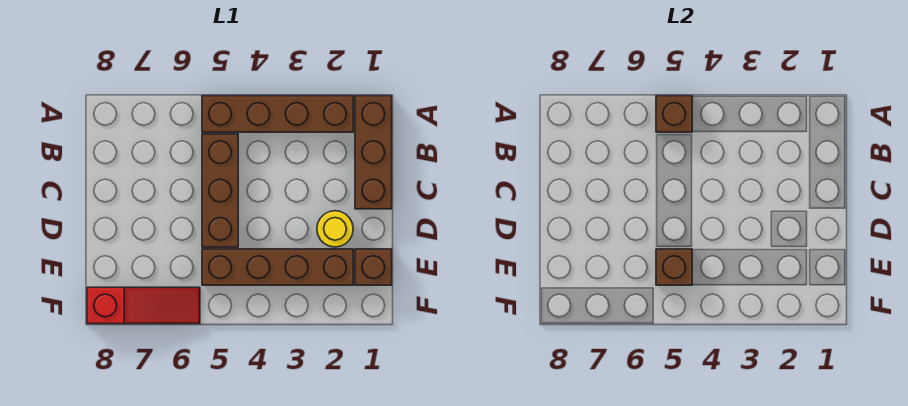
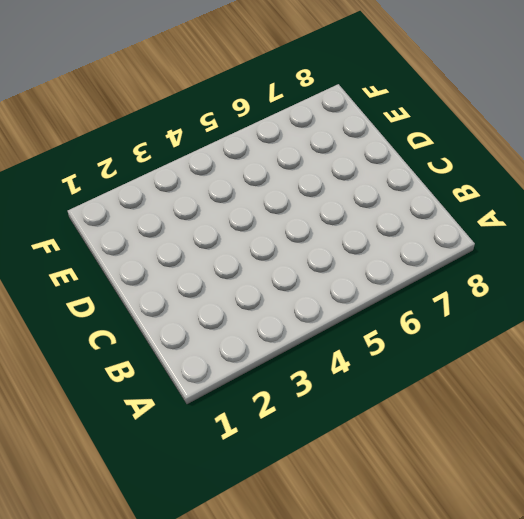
none -> brown 1x3 brick [355,96,392,209]
none -> brown 1x4 brick [202,96,353,132]

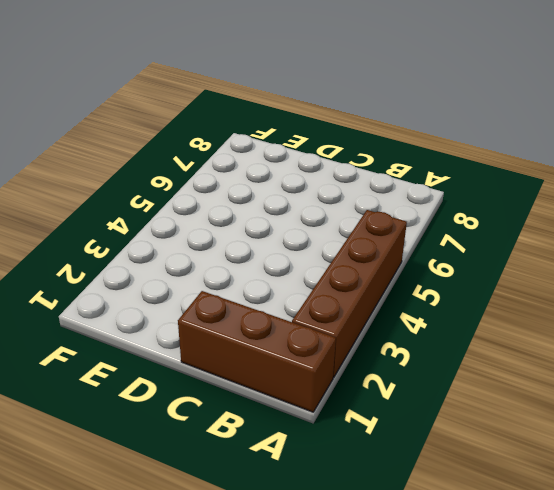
none -> brown 1x3 brick [202,134,238,247]
none -> yellow 1x1 round brick [317,211,353,247]

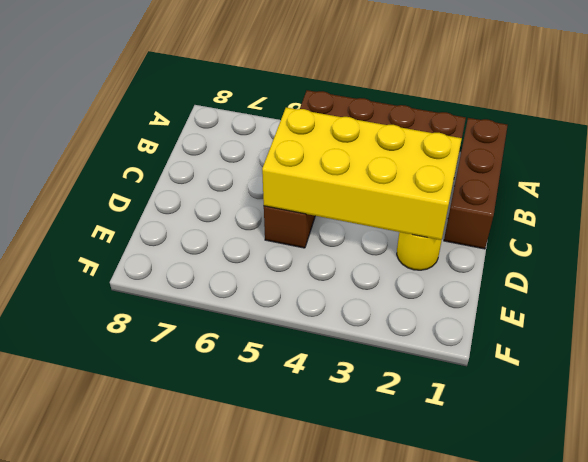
yellow 2x4 brick [262,108,462,240] -> none
none -> brown 1x1 brick [355,249,392,285]
none -> brown 1x4 brick [202,249,353,285]

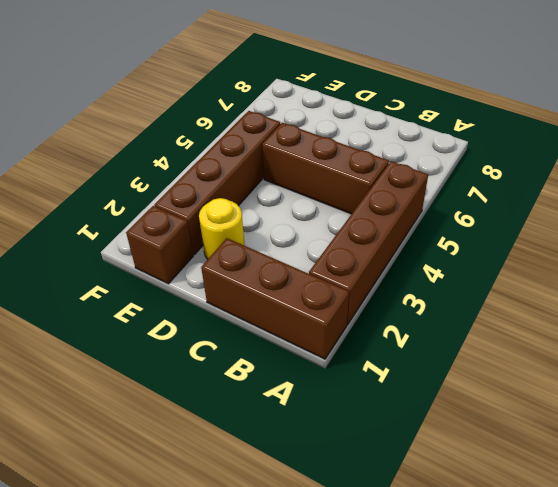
none -> red 1x3 slope [87,287,200,324]
none -> brown 1x1 brick [656,96,692,132]

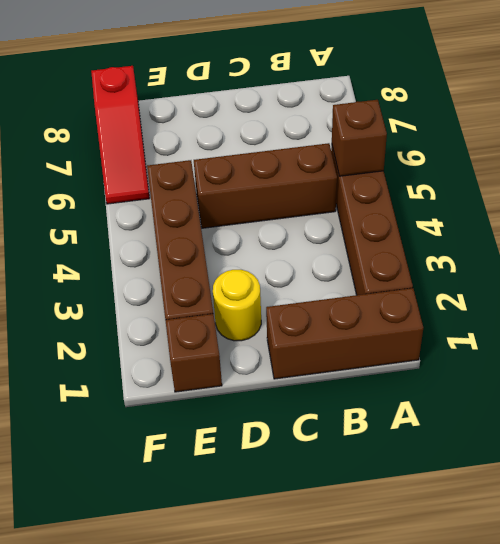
none -> brown 1x1 brick [656,249,692,285]

